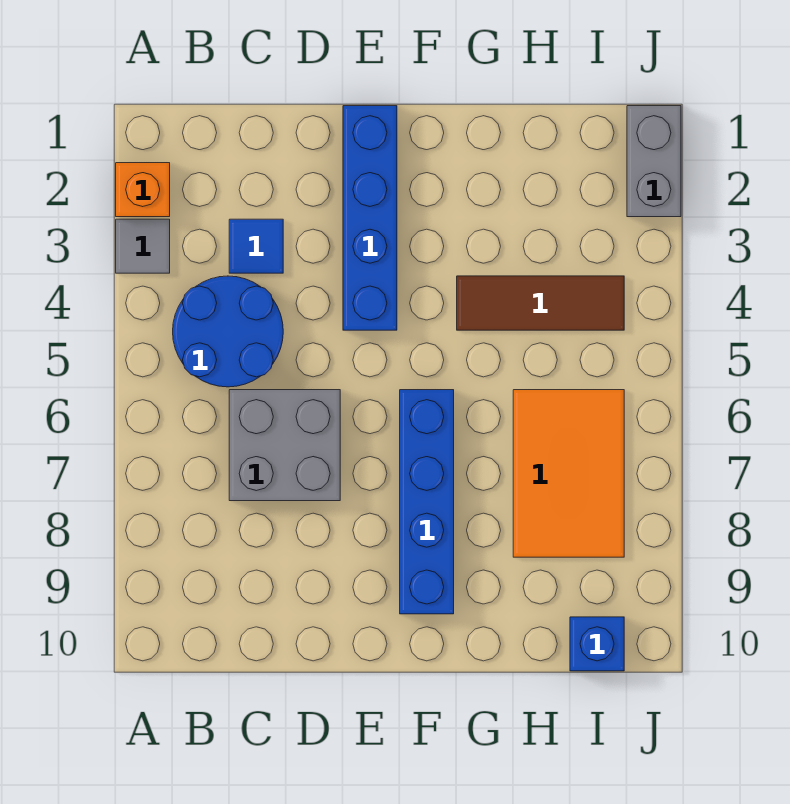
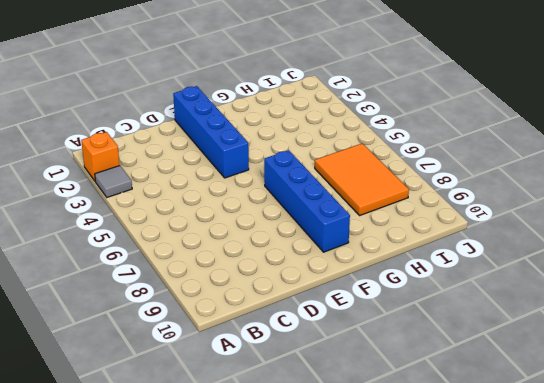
none -> blue 2x2 round brick [173,276,283,387]
none -> blue 1x1 tile [229,219,283,273]

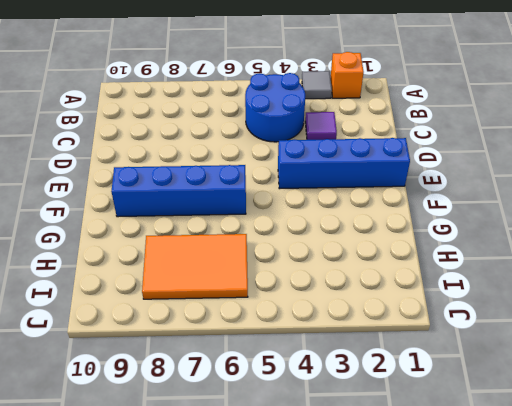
purple 1x1 tile [305,112,337,140] -> blue 1x1 tile [229,219,283,273]
none -> grey 2x2 brick [229,390,340,501]
none -> brown 1x3 tile [457,276,624,330]

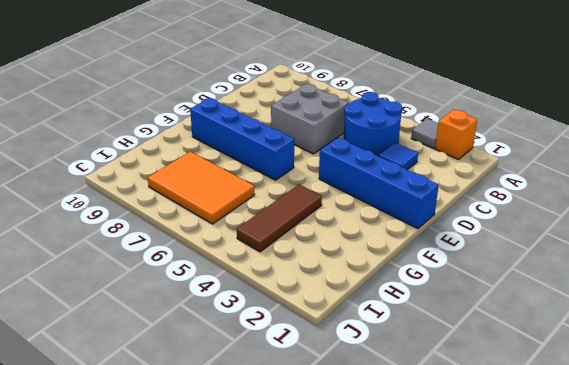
none -> blue 1x1 brick [570,617,624,671]
none -> grey 1x2 brick [627,106,681,217]

